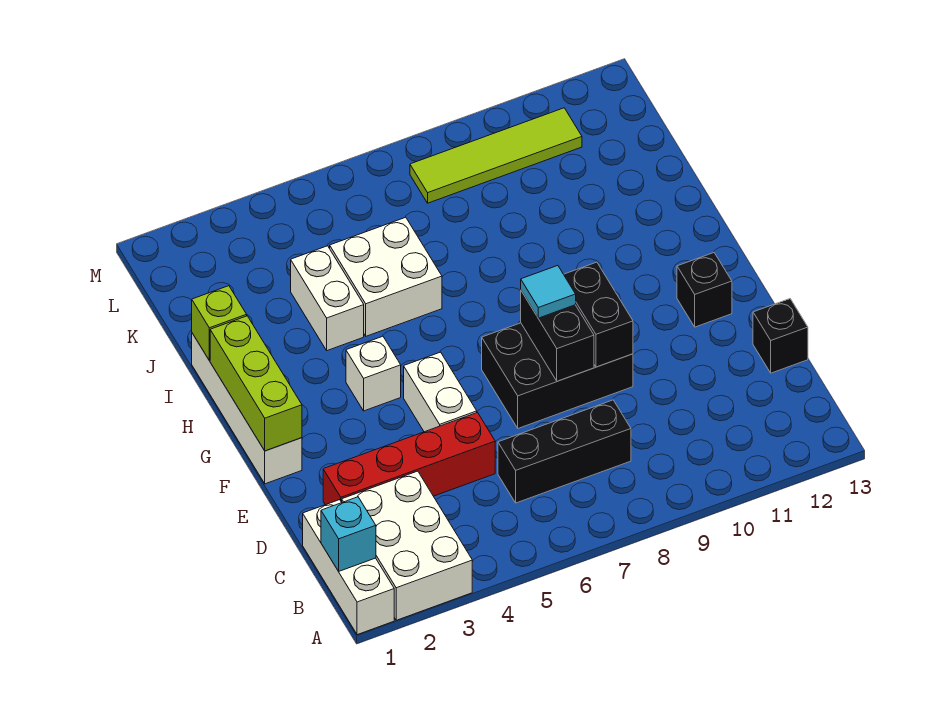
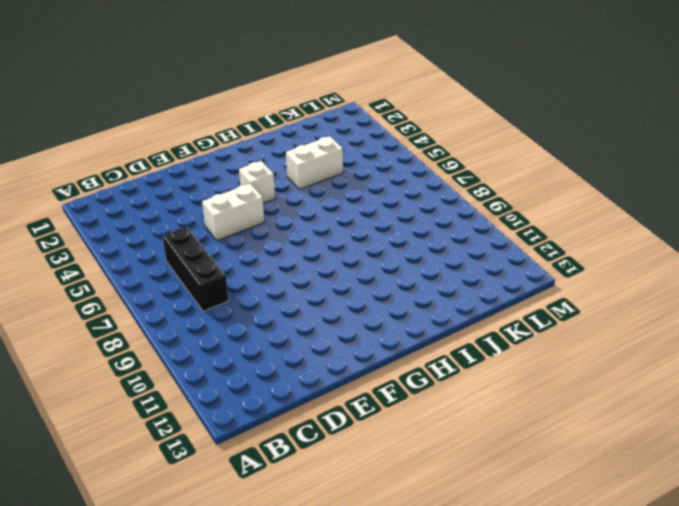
none -> white 1x3 brick [303,500,394,635]
none -> white 2x3 brick [342,471,472,620]
none -> red 1x4 brick [323,413,495,505]

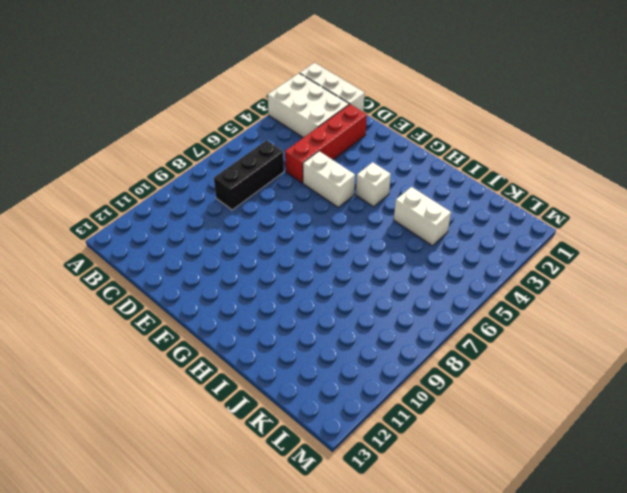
none -> black 1x1 brick [753,299,808,373]
none -> black 2x3 brick [482,323,633,428]
none -> white 1x4 brick [192,333,302,484]

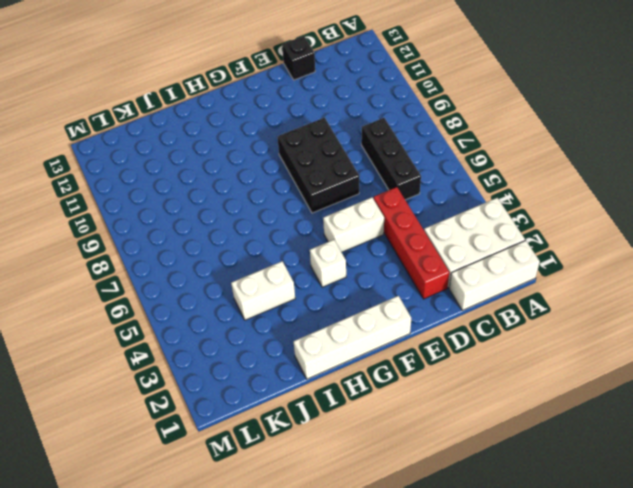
none -> black 1x1 brick [677,253,732,327]
none -> white 2x2 brick [330,217,442,336]
none -> lime 1x4 tile [410,108,582,203]

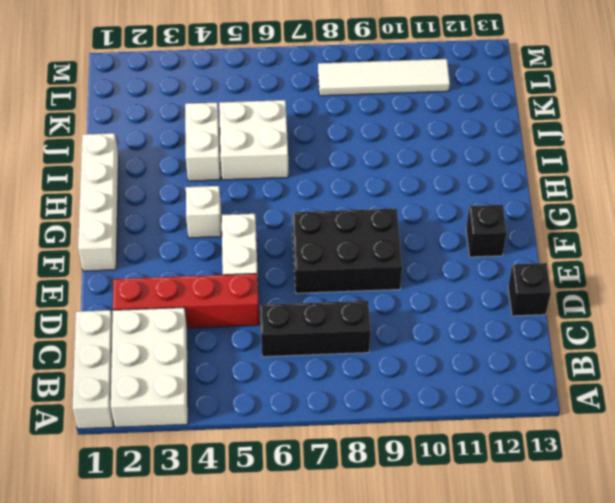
white 1x4 tile [318,59,450,96] -> lime 1x4 tile [410,108,582,203]
none -> cyan 1x1 brick [321,497,376,571]
none -> black 1x2 brick [521,291,594,381]
none -> black 1x2 brick [564,262,633,367]

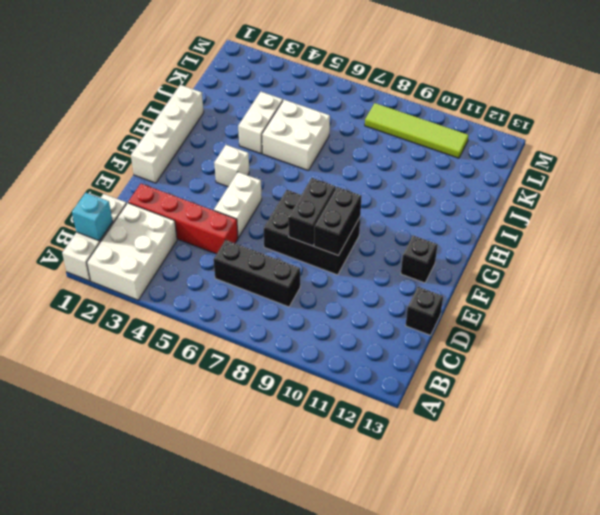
none -> lime 1x3 brick [210,316,302,451]
none -> lime 1x1 brick [192,286,247,360]
none -> cyan 1x1 tile [521,266,576,318]

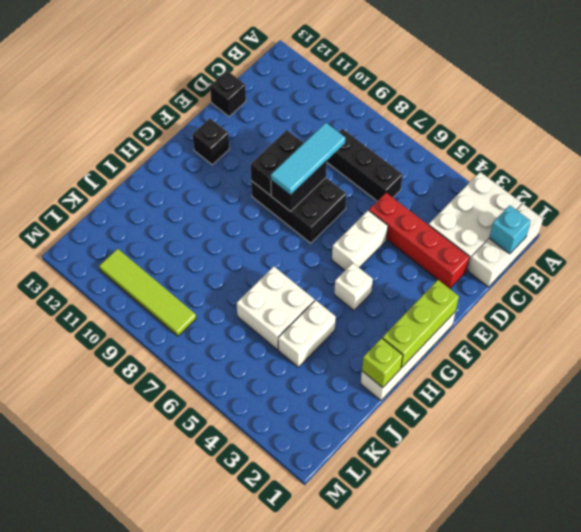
cyan 1x3 tile [271,123,345,195] -> cyan 1x1 tile [521,266,576,318]

